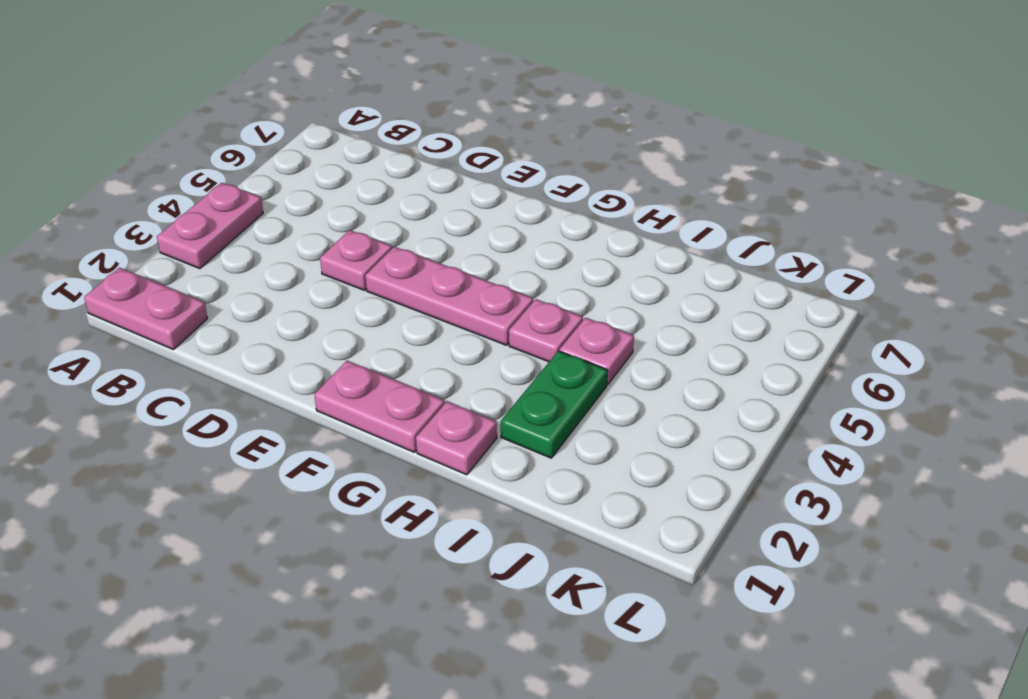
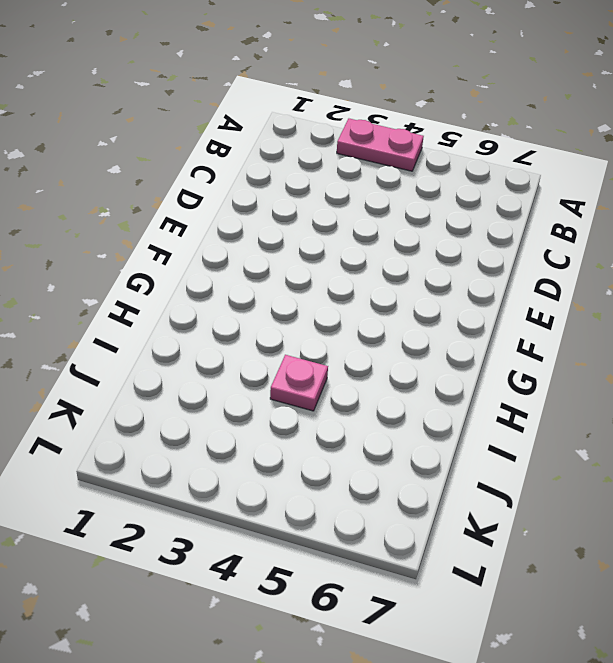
none -> pink 1x2 plate [84,268,208,350]
none -> pink 1x1 plate [320,230,392,290]

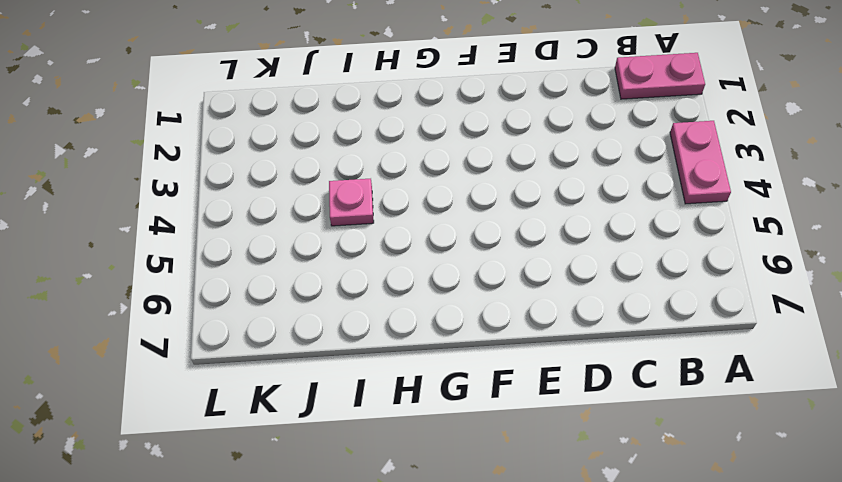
none -> pink 1x1 plate [320,230,392,290]
none -> pink 1x3 plate [365,247,533,345]

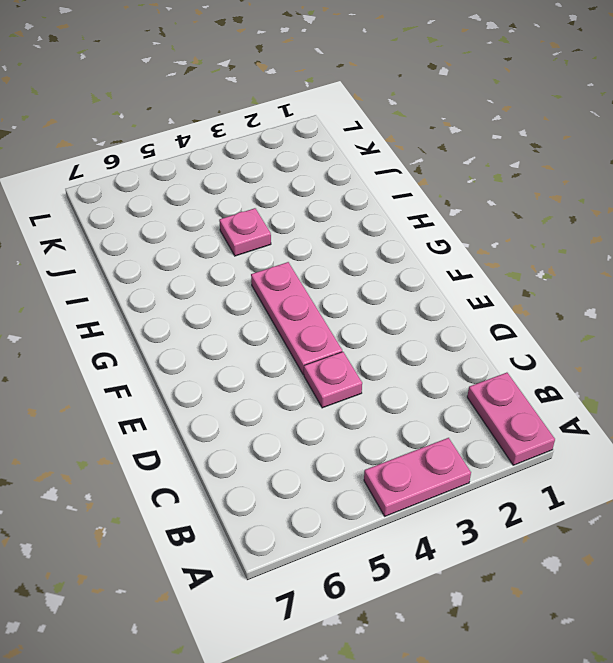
none -> pink 1x2 plate [314,361,445,452]
none -> pink 1x1 plate [416,401,497,475]

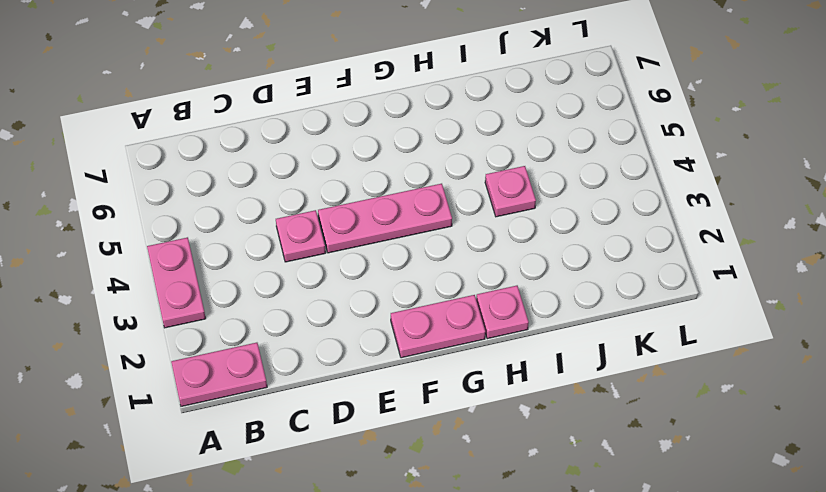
none -> pink 1x1 plate [509,299,583,362]
none -> green 1x2 plate [501,351,608,458]

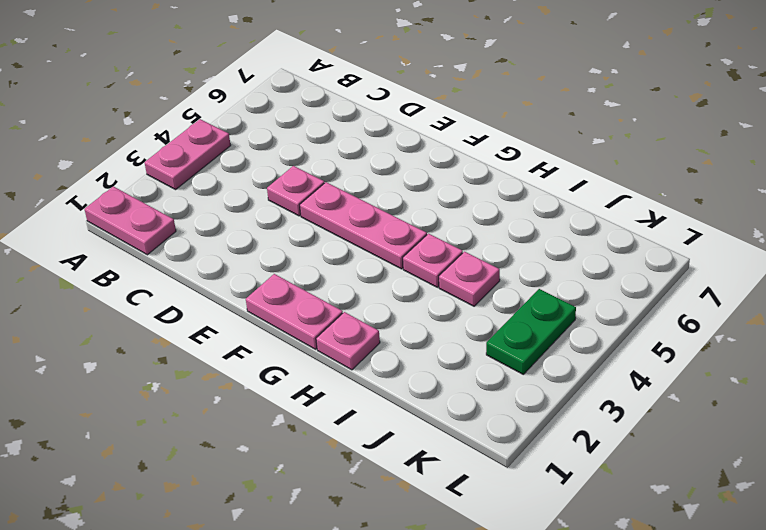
green 1x2 plate [486,289,576,374] -> green 1x2 plate moved to [501,351,608,458]

